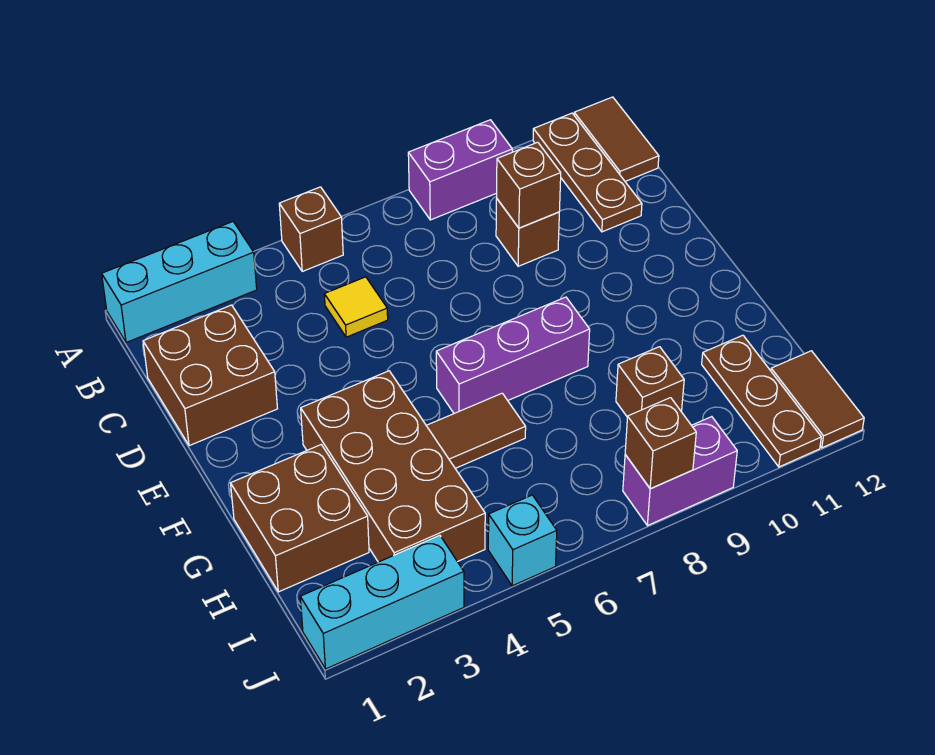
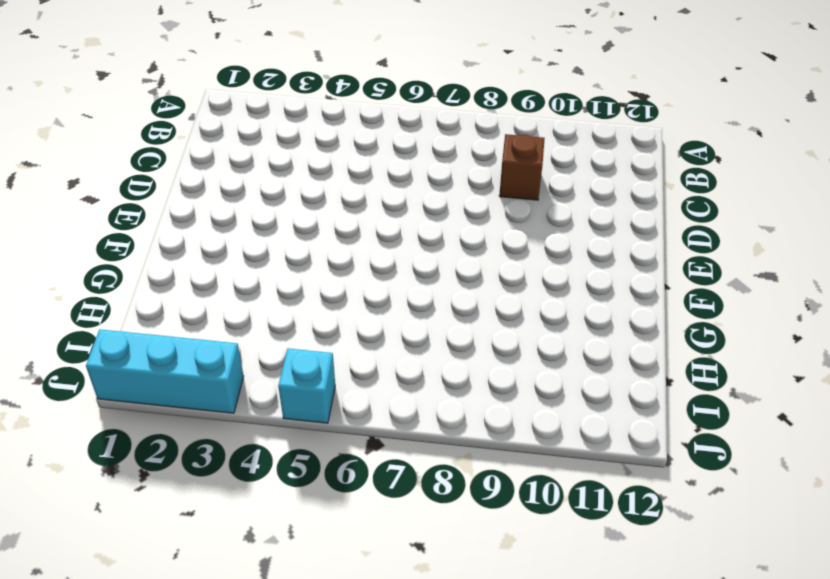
none -> cyan 1x3 brick [102,222,257,343]
none -> brown 1x1 brick [279,187,343,271]
none -> purple 1x2 brick [408,120,512,220]

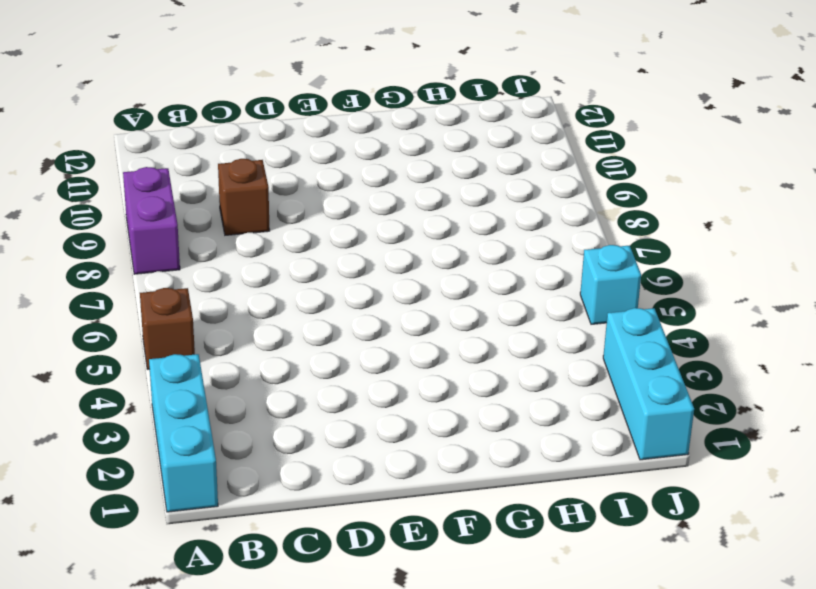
none -> brown 1x3 plate [533,113,642,232]
none -> brown 1x2 tile [574,97,659,181]
none -> brown 2x2 brick [143,305,278,446]

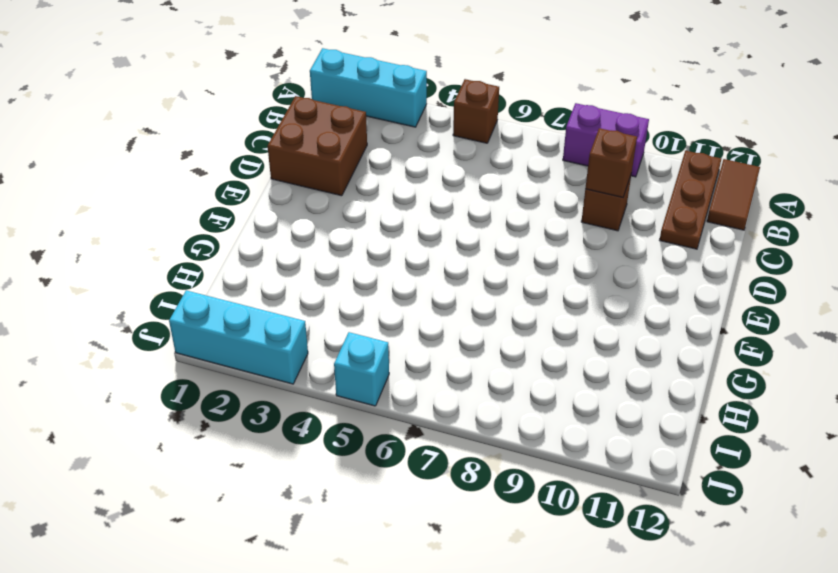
none -> yellow 1x1 tile [324,277,388,337]
none -> brown 2x4 brick [301,371,485,562]
none -> purple 1x3 brick [436,297,590,413]

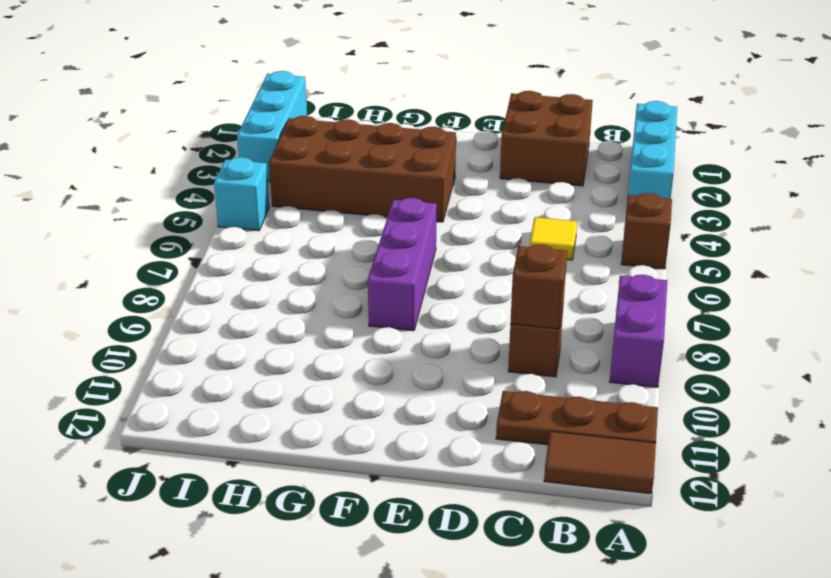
none -> brown 2x2 brick [231,445,369,592]
none -> brown 1x2 tile [426,393,526,468]
none -> brown 1x1 brick [616,347,684,417]

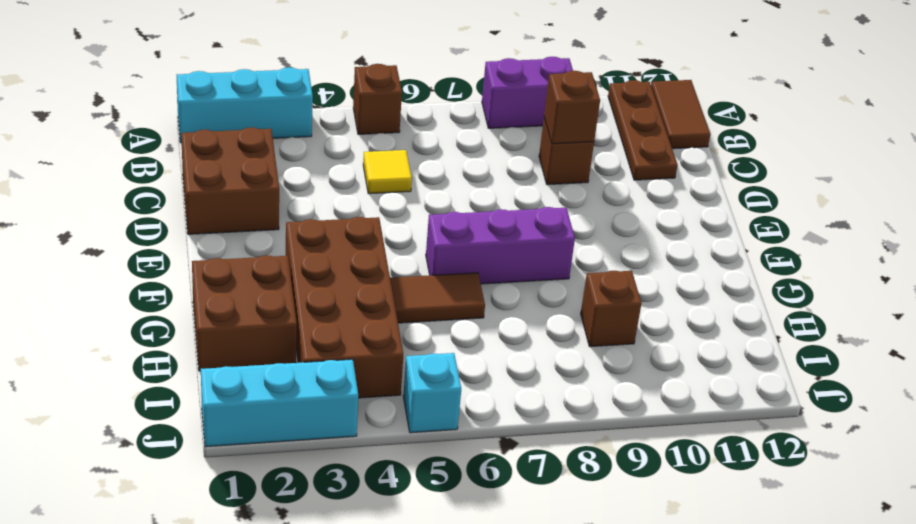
none -> brown 1x3 plate [702,335,821,467]
none -> brown 1x2 tile [771,351,864,448]
none -> purple 1x2 brick [623,417,737,526]

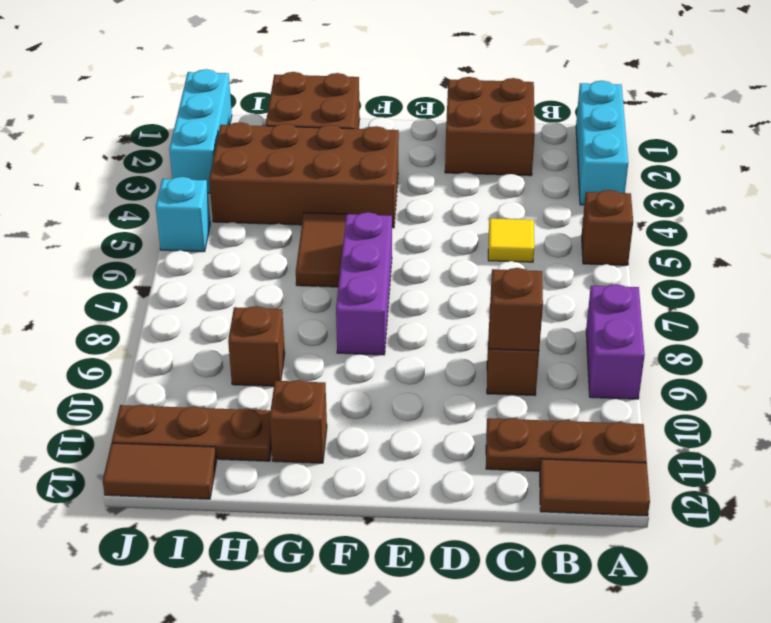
brown 1x1 brick [270,380,327,463] -> brown 1x1 brick moved to [625,398,696,489]
none -> purple 1x2 brick [623,417,737,526]

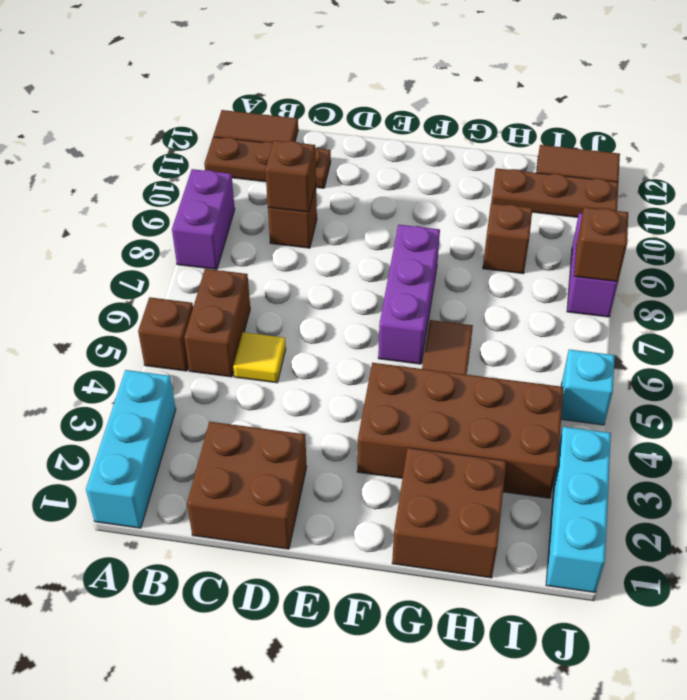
brown 1x2 brick [184,269,250,377] -> none

